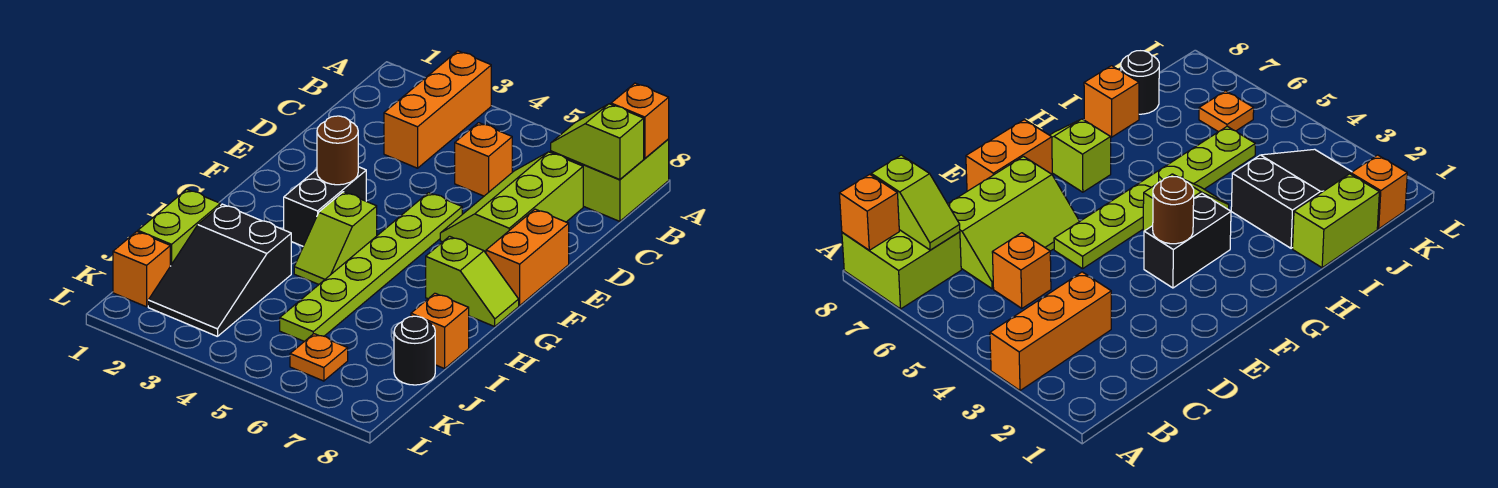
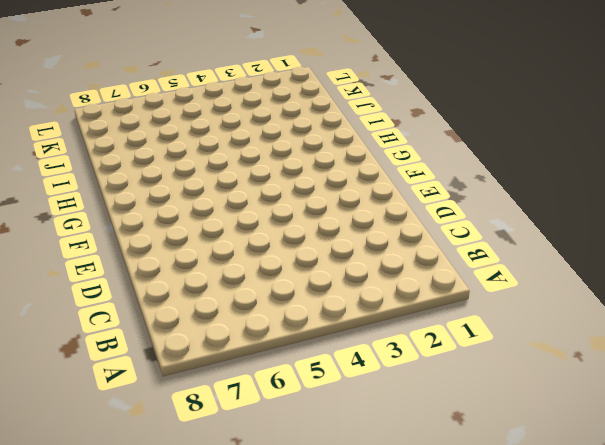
none -> orange 1x3 brick [384,51,491,168]
none -> lime 2x2 brick [551,139,669,221]
none -> orange 1x1 brick [455,123,512,196]

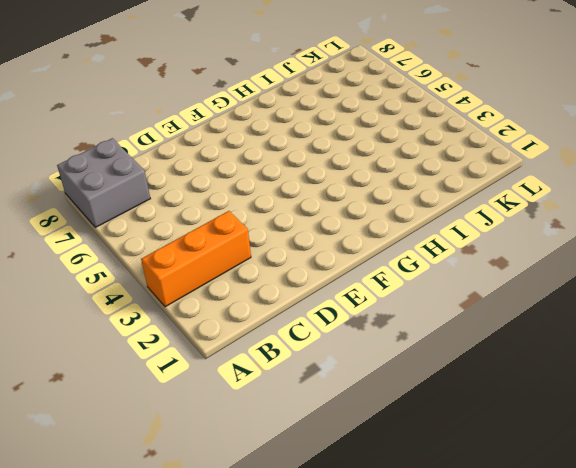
grey 2x2 brick [57,138,150,227] -> lime 2x2 brick [551,139,669,221]
none -> orange 1x1 brick [455,123,512,196]
none -> lime 2x3 slope [440,152,583,253]
none -> lime 1x6 plate [280,193,462,341]

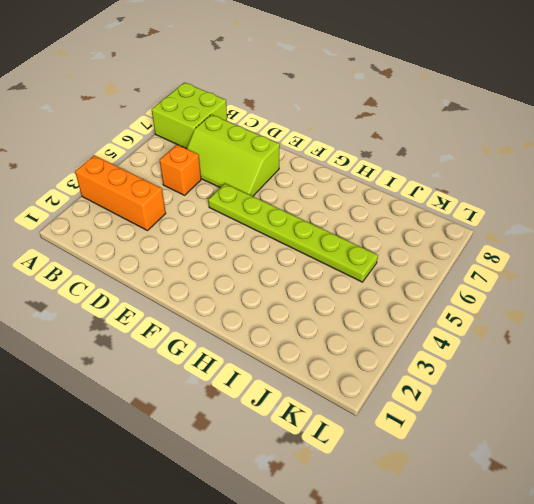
none -> orange 1x2 brick [486,209,569,305]
none -> black 1x2 brick [284,167,366,246]
none -> lime 1x2 slope [294,192,377,284]

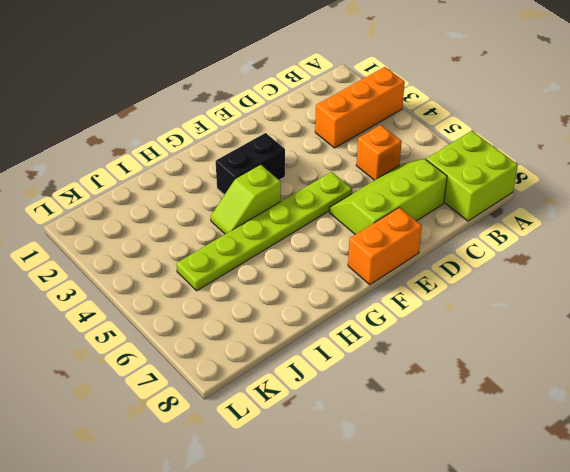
none -> lime 1x2 slope [426,236,519,327]
none -> lime 1x2 brick [138,189,220,266]
none -> black 2x3 slope [148,204,291,337]

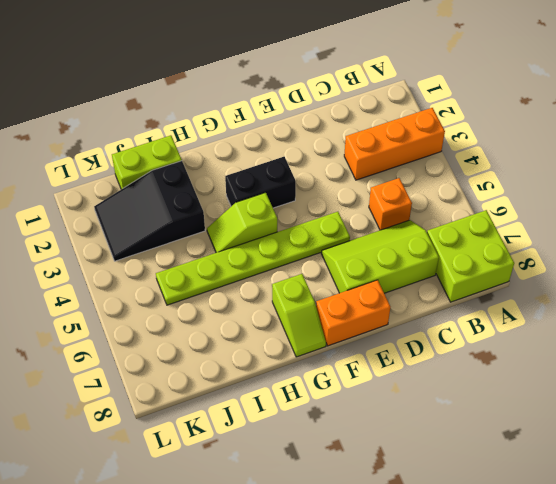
none -> orange 1x1 brick [411,293,469,369]
none -> black 1x1 round brick [394,316,435,385]
none -> orange 1x1 brick [113,232,170,307]

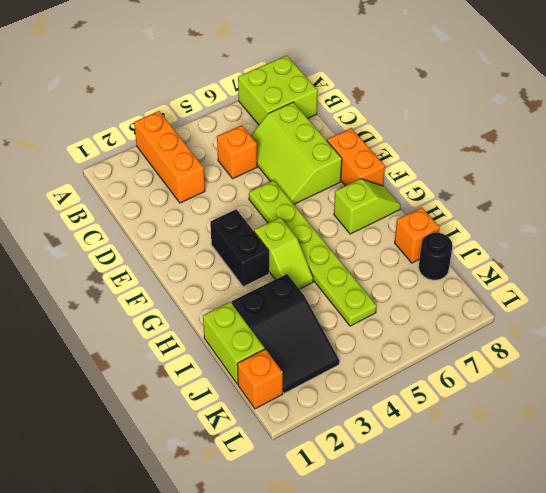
none -> orange 1x1 plate [290,334,348,381]
none -> orange 1x1 brick [611,83,669,159]
none -> lime 1x2 slope [551,104,644,180]

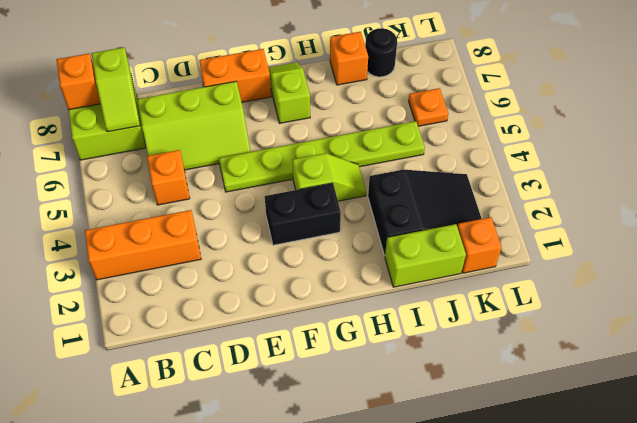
none -> brown 1x1 round brick [317,116,358,185]

